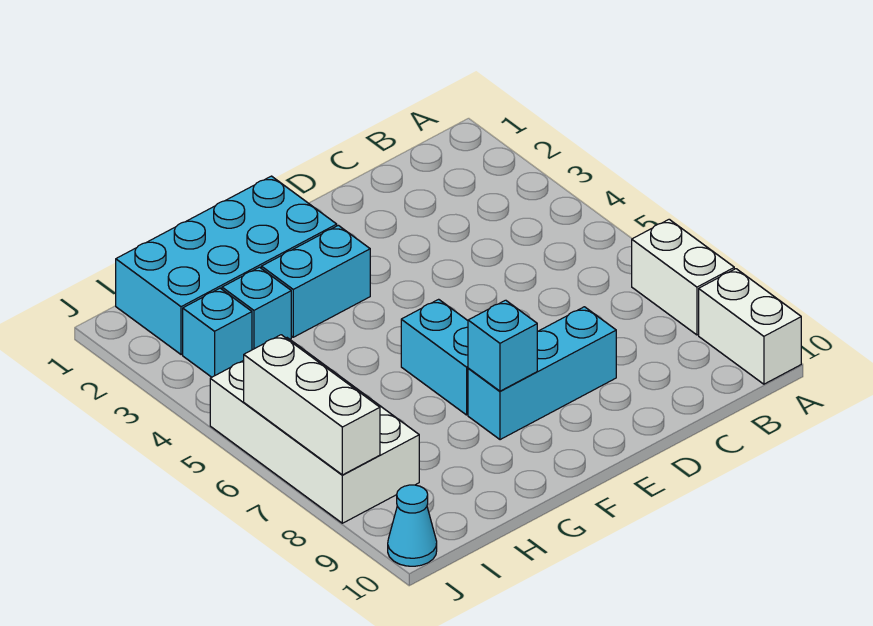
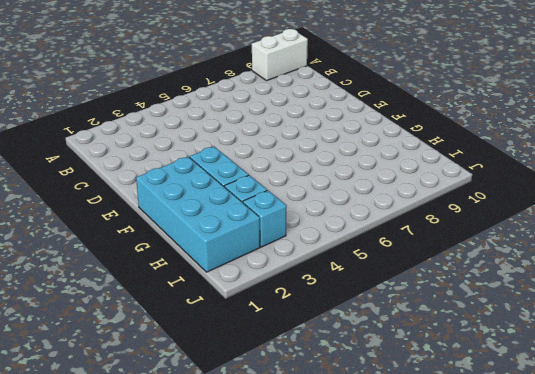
none -> white 1x2 brick [632,219,734,335]
none -> cyan 1x3 brick [468,307,616,440]
none -> cyan 1x2 brick [401,299,468,415]

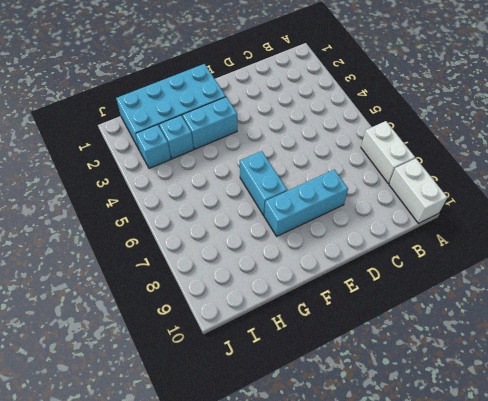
none -> white 2x4 brick [210,338,419,523]
none -> cyan 1x1 cone [388,485,437,566]
none -> cyan 1x1 brick [468,300,537,391]

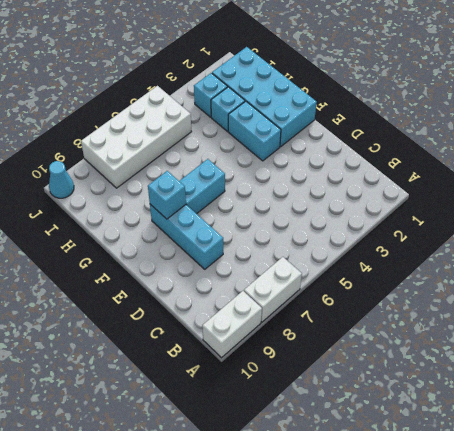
none -> white 1x3 brick [244,335,380,475]

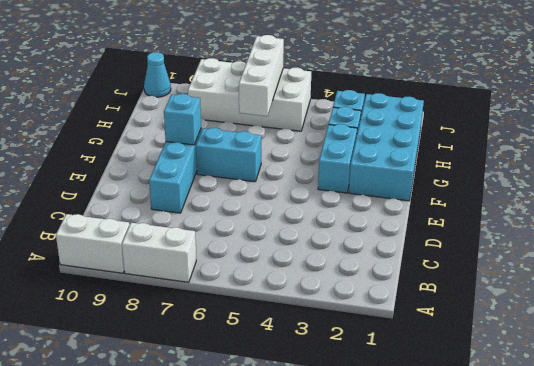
white 1x3 brick [239,35,284,116] -> white 1x3 brick turned to [244,335,380,475]

